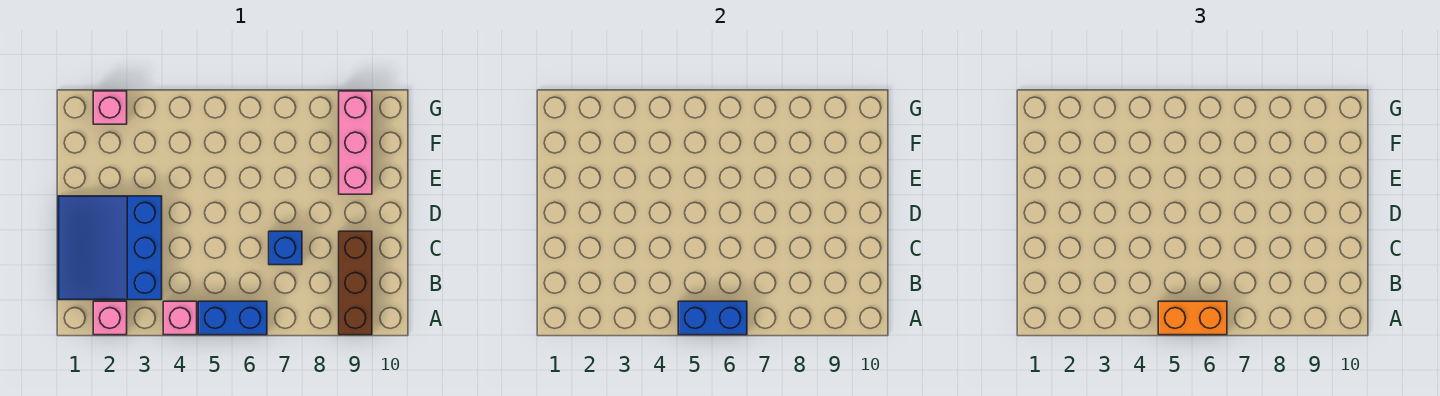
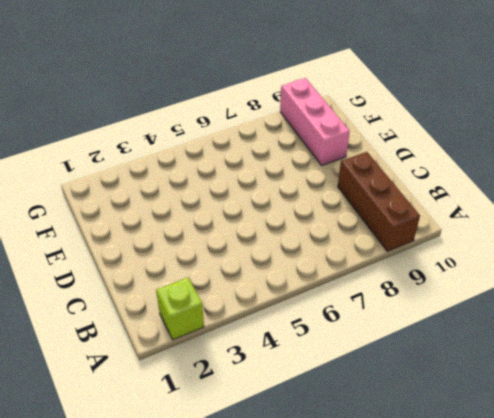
lime 1x1 brick [156,278,204,340] -> pink 1x1 brick [93,301,127,335]
none -> pink 1x1 brick [163,301,197,335]
none -> blue 1x2 brick [198,301,267,335]

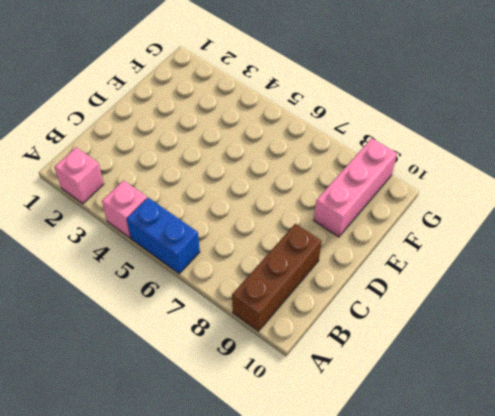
none -> blue 3x3 slope [58,196,162,300]
none -> blue 1x1 brick [269,231,302,265]

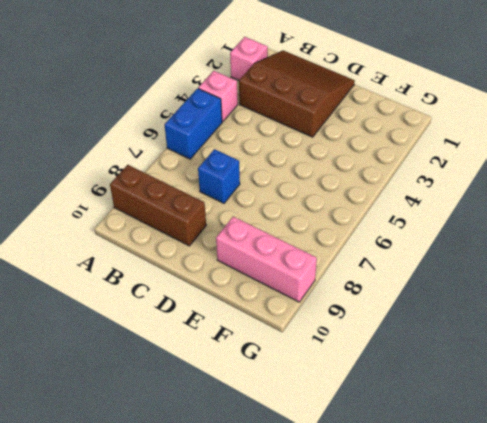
brown 3x3 slope [239,50,355,137] -> blue 3x3 slope [58,196,162,300]
none -> pink 1x1 brick [93,91,127,124]
none -> blue 1x2 brick [678,301,747,335]

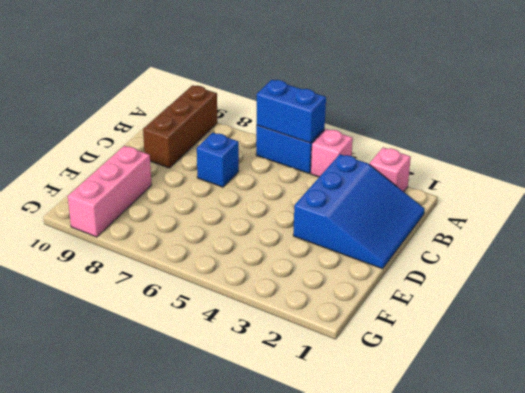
none -> pink 1x1 brick [93,91,127,124]
none -> orange 1x2 brick [1158,301,1227,335]

